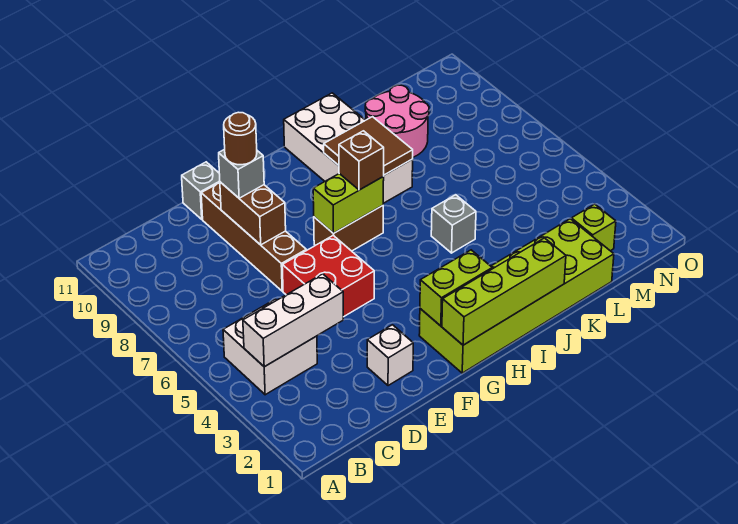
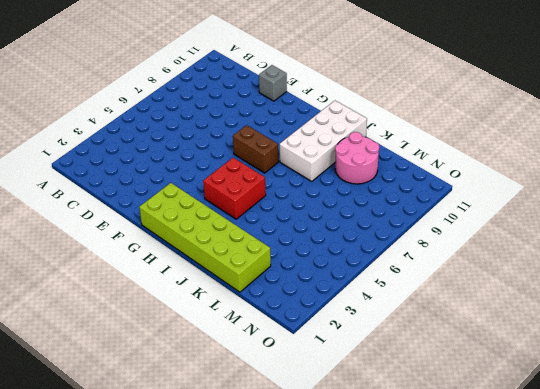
red 2x2 brick [203,157,266,219] -> red 2x2 brick moved to [282,235,374,317]
none -> white 2x2 brick [223,299,317,395]
none -> white 1x1 brick [367,325,413,386]
none -> brown 1x4 brick [201,183,306,291]

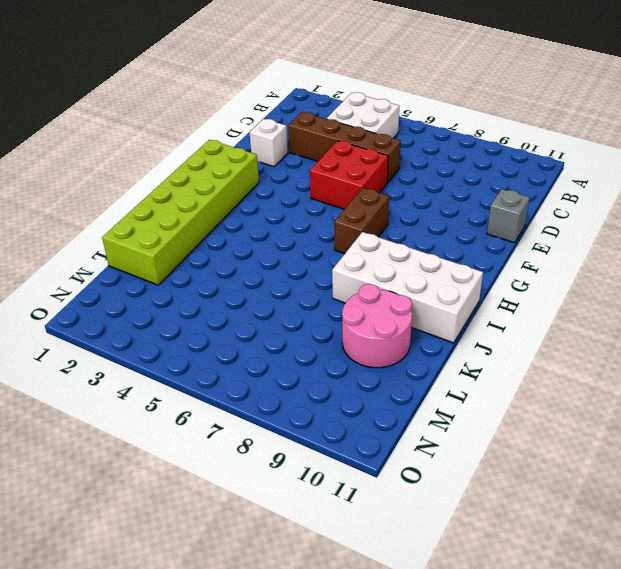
brown 1x4 brick [288,112,401,183] -> brown 1x4 brick moved to [201,183,306,291]
none -> grey 1x1 brick [431,195,476,253]
none -> lime 1x1 brick [571,204,616,251]
none -> white 1x3 brick [243,274,343,367]

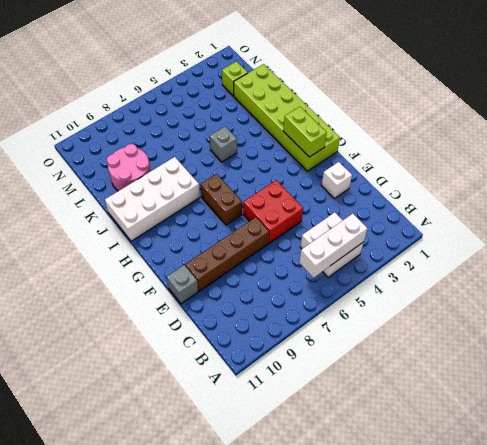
white 1x3 brick [299,214,367,278] -> white 1x3 brick turned to [243,274,343,367]
none -> brown 1x2 brick [220,182,286,245]
none -> lime 1x4 brick [442,238,566,345]
none -> lime 1x2 brick [313,174,384,233]

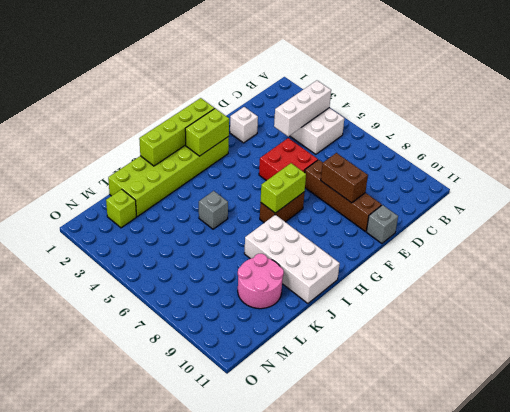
none -> brown 2x2 tile [324,117,413,175]
none -> grey 1x1 brick [219,149,264,198]
none -> brown 1x1 brick [339,131,384,190]

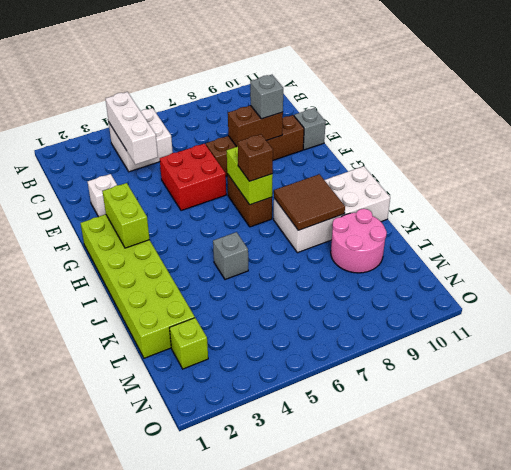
none -> lime 1x4 brick [442,238,566,345]
none -> brown 1x1 round brick [224,112,257,165]

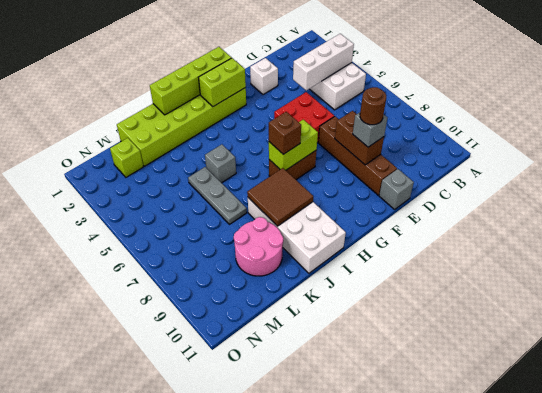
grey 1x3 plate [188,167,247,224] -> none

